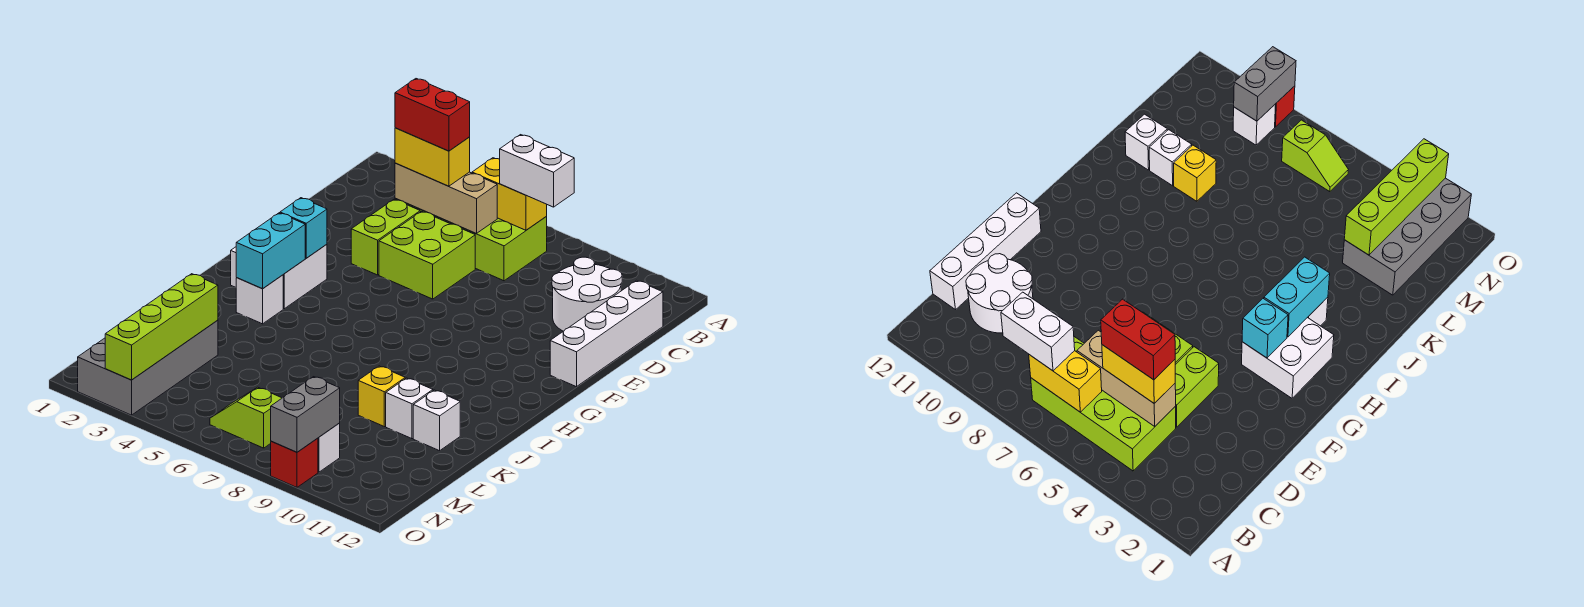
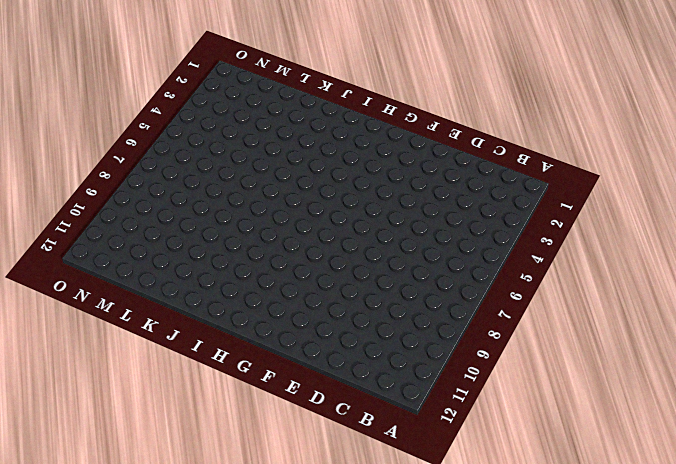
none -> lime 2x4 brick [395,198,547,281]
none -> white 2x2 round brick [552,257,622,331]
none -> white 1x4 brick [550,280,663,387]

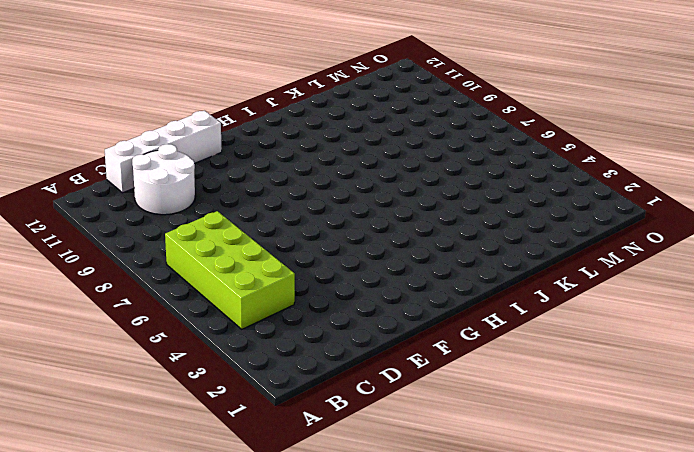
none -> lime 1x2 brick [351,199,420,275]
none -> lime 2x2 brick [379,211,475,299]
none -> white 2x2 brick [231,244,327,309]

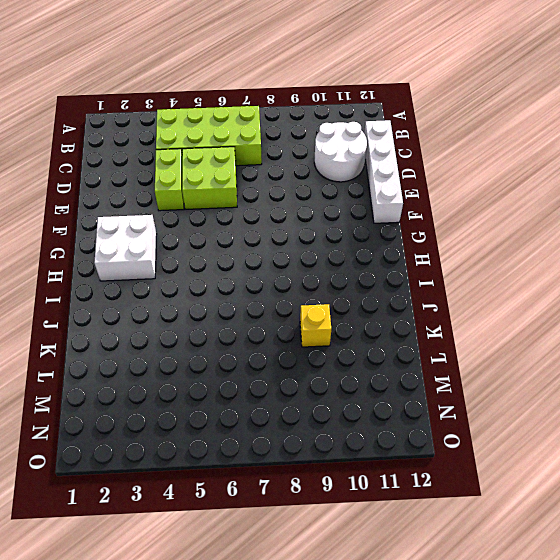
none -> white 1x1 brick [236,275,283,324]
none -> white 1x1 brick [386,378,433,439]
none -> white 1x1 brick [413,390,460,451]

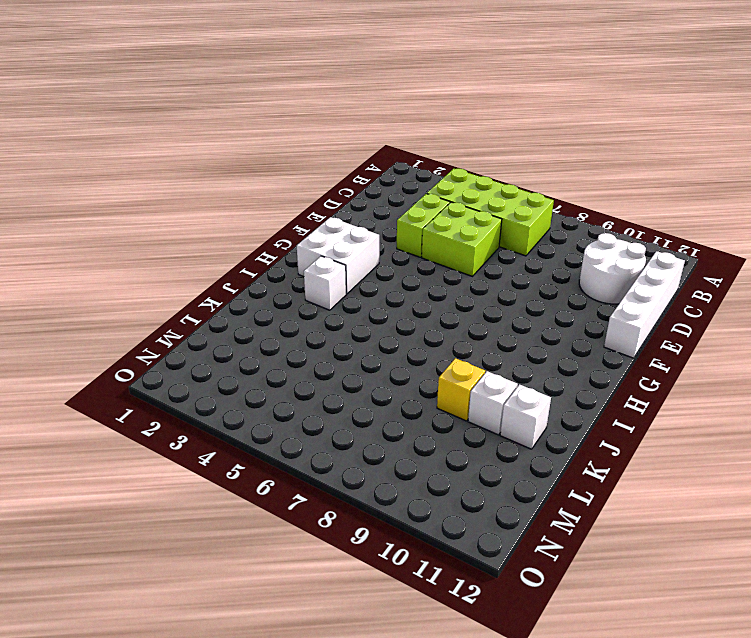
none -> grey 2x4 brick [78,320,218,415]
none -> lime 1x2 slope [210,387,282,448]
none -> white 1x1 brick [318,423,340,472]

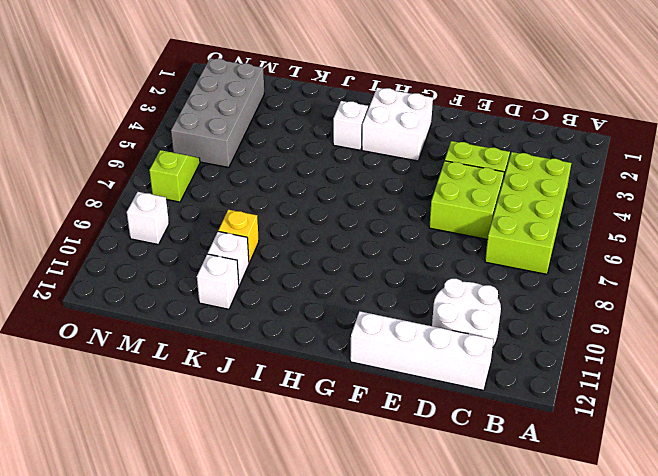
grey 2x4 brick [171,58,264,167] -> grey 2x4 brick turned to [78,320,218,415]
none -> red 1x1 brick [271,438,318,487]
none -> yellow 1x2 brick [472,158,547,230]
none -> tan 1x3 brick [395,163,497,233]

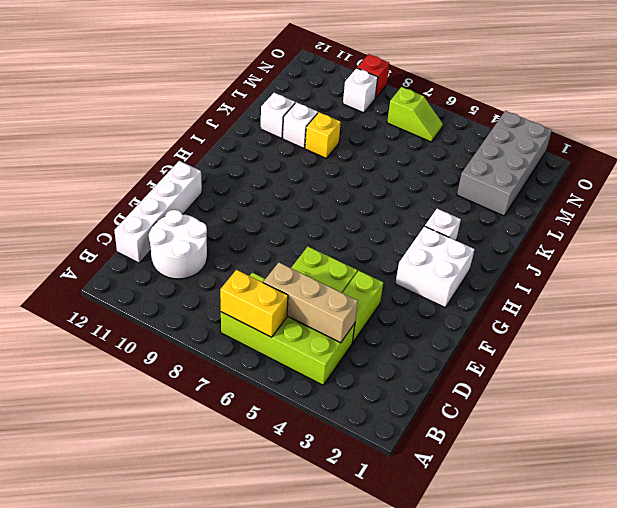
none -> cyan 1x1 brick [280,198,327,258]
none -> cyan 1x2 brick [236,213,305,289]
none -> lime 1x4 brick [105,274,218,380]

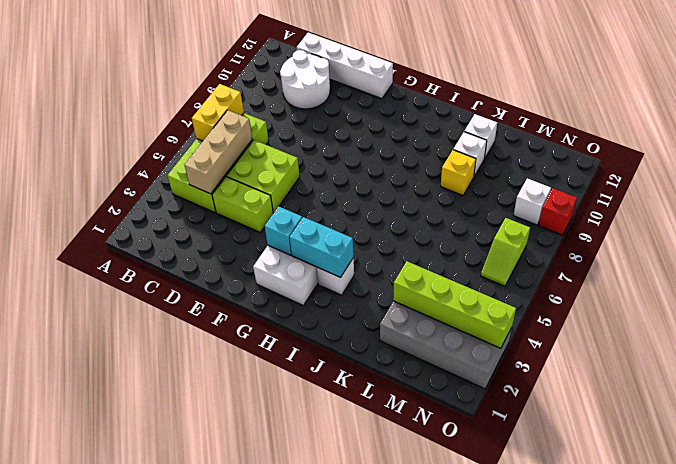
none -> grey 1x2 brick [271,377,340,452]
none -> white 1x2 brick [500,135,574,207]
none -> yellow 1x2 brick [395,128,470,186]

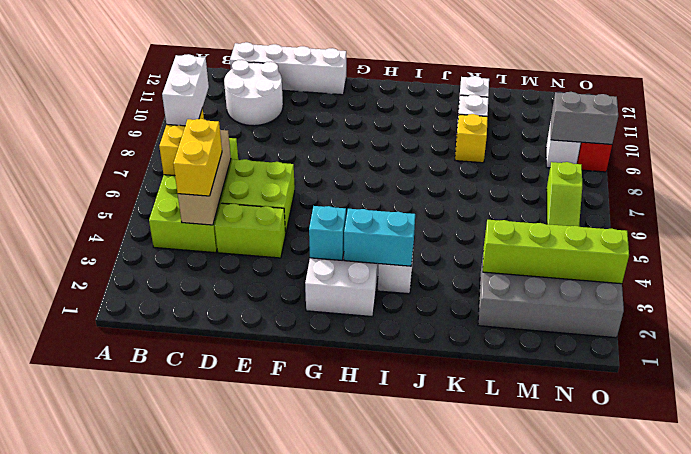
none -> red 1x2 brick [395,79,470,151]

